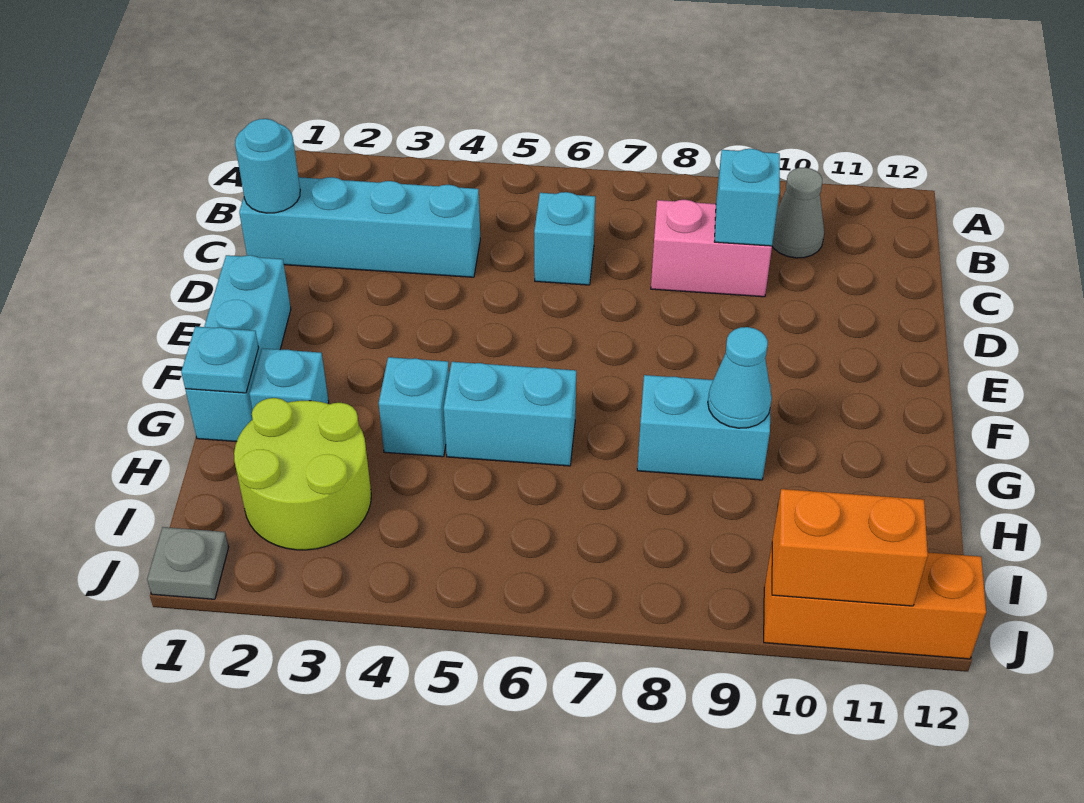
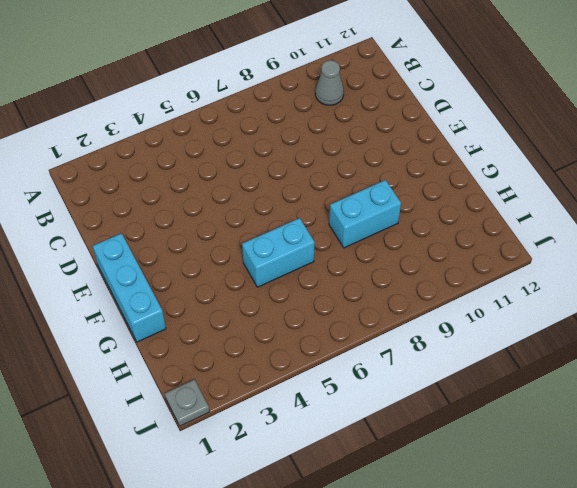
none -> cyan 1x4 brick [239,177,480,277]
none -> cyan 1x1 brick [534,192,595,285]
none -> pink 1x2 brick [651,200,772,297]

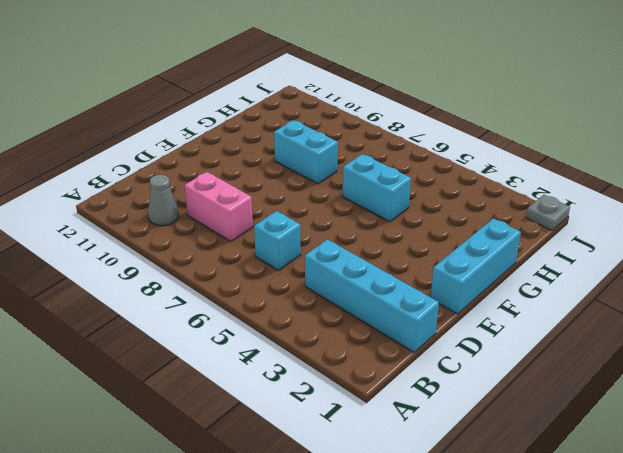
none -> cyan 1x1 brick [249,348,329,410]
none -> cyan 1x1 brick [379,357,449,457]
none -> lime 2x2 round brick [234,398,371,550]

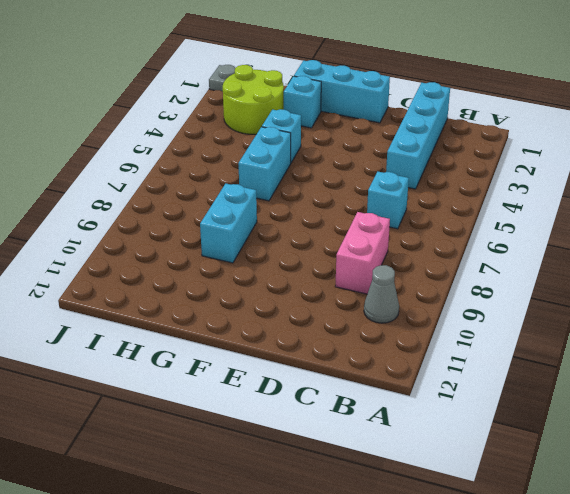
none -> orange 1x3 brick [764,546,986,659]
none -> cyan 1x1 round brick [235,119,300,213]
none -> cyan 1x1 brick [715,149,780,246]

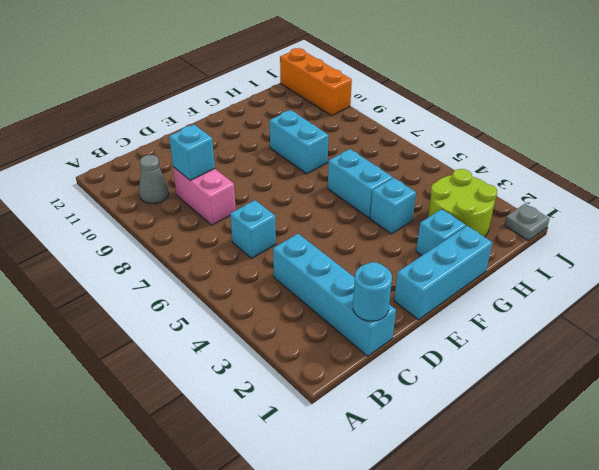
none -> cyan 1x1 plate [181,326,259,393]
none -> cyan 1x1 cone [708,327,772,428]
none -> orange 1x2 brick [772,489,928,606]

